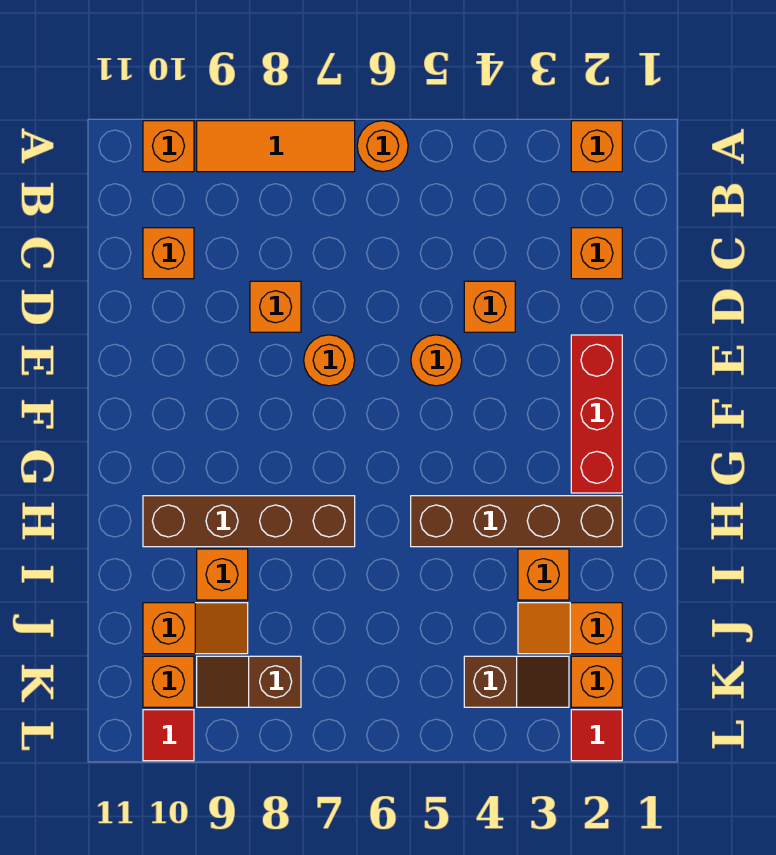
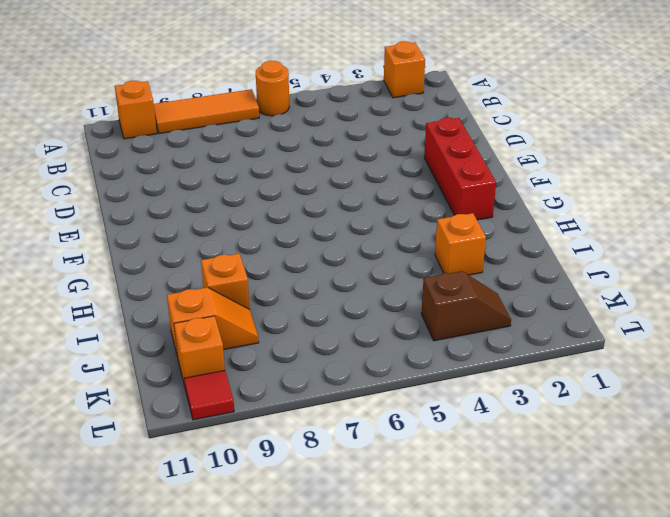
none -> orange 1x1 brick [571,228,622,279]
none -> orange 1x1 brick [143,228,194,279]
none -> orange 1x1 brick [464,281,515,332]

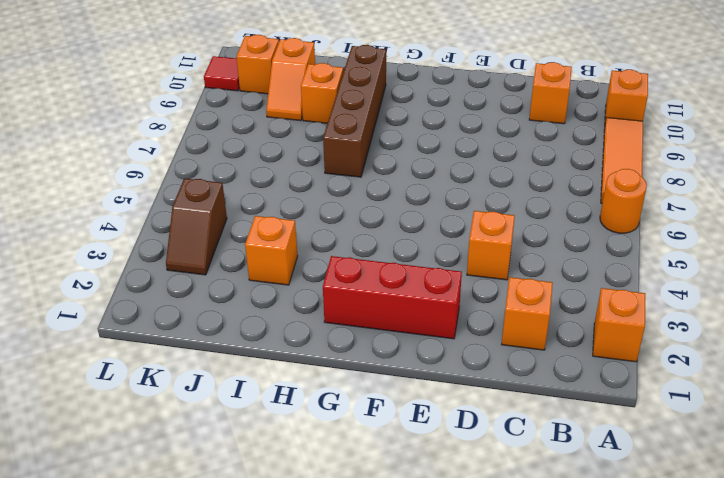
none -> orange 1x1 brick [250,281,301,332]
none -> orange 1x1 round brick [411,335,462,386]
none -> orange 1x1 round brick [304,335,355,386]

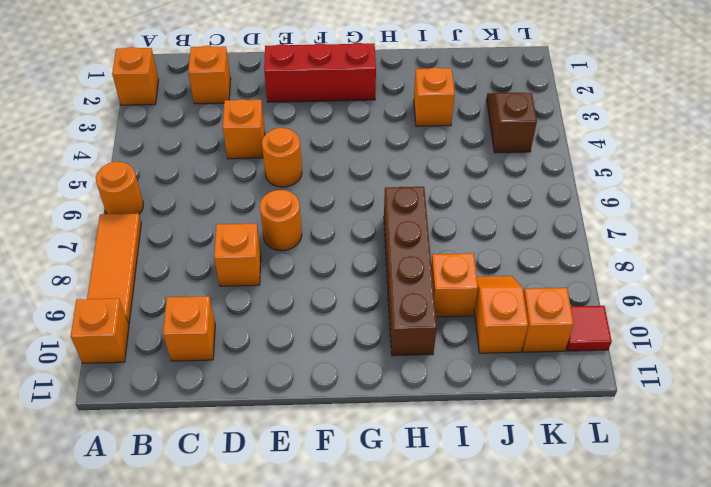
none -> brown 1x4 brick [411,496,622,547]
none -> orange 1x2 slope [518,603,622,654]
none -> orange 1x1 brick [571,656,622,707]

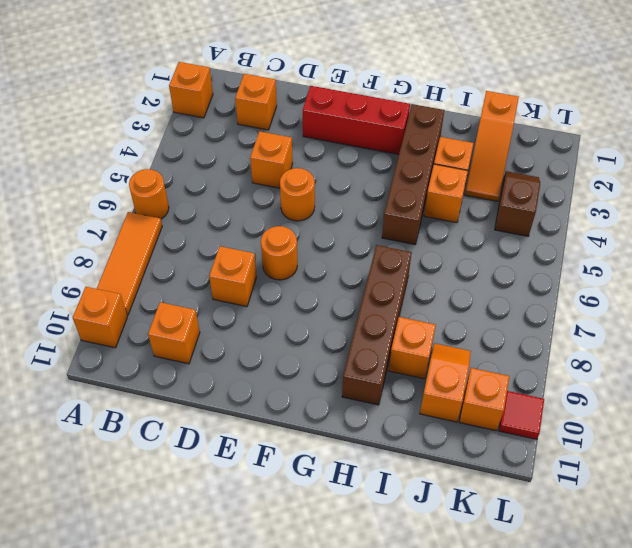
orange 1x1 brick [424,164,468,223] -> orange 1x1 brick moved to [571,656,622,707]
orange 1x3 slope [465,91,519,201] -> orange 1x2 slope [518,603,622,654]
none -> brown 1x2 slope [197,656,301,707]
none -> red 1x1 tile [571,710,622,761]

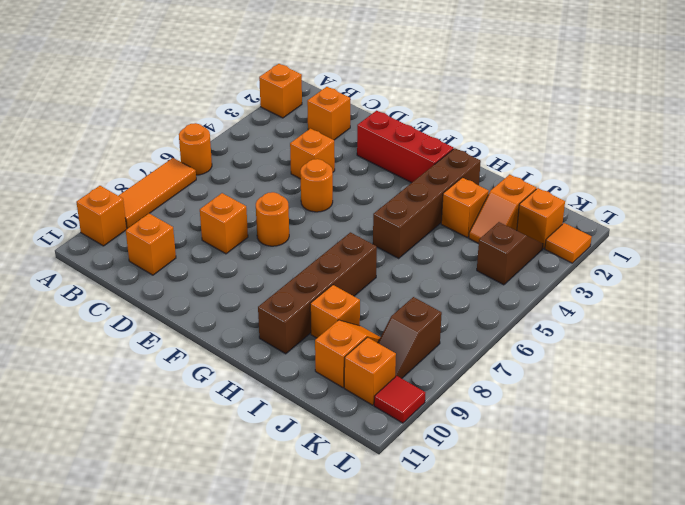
orange 1x1 tile [545,223,592,263] -> red 1x1 tile [571,710,622,761]

